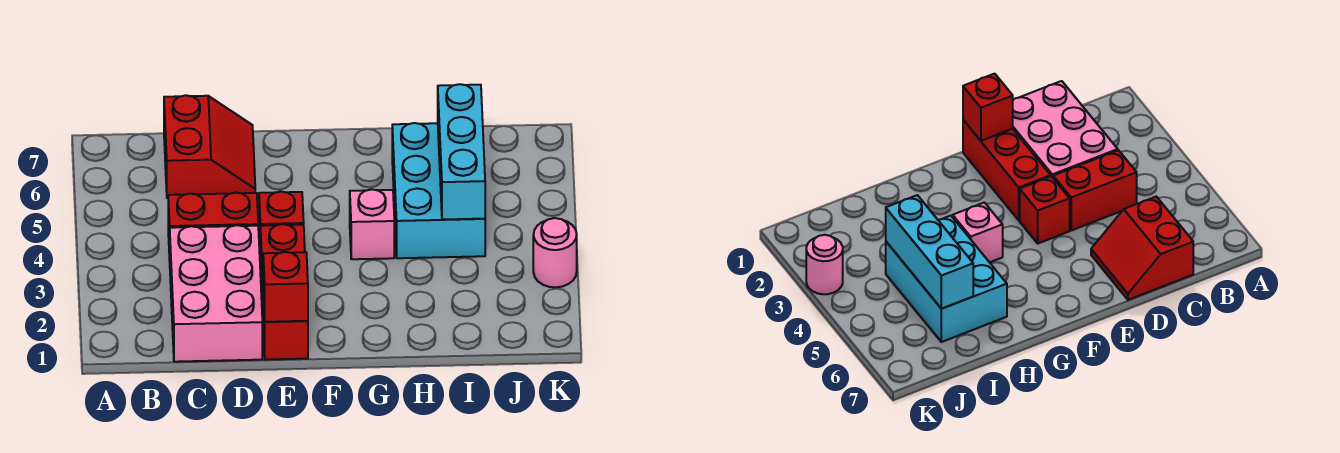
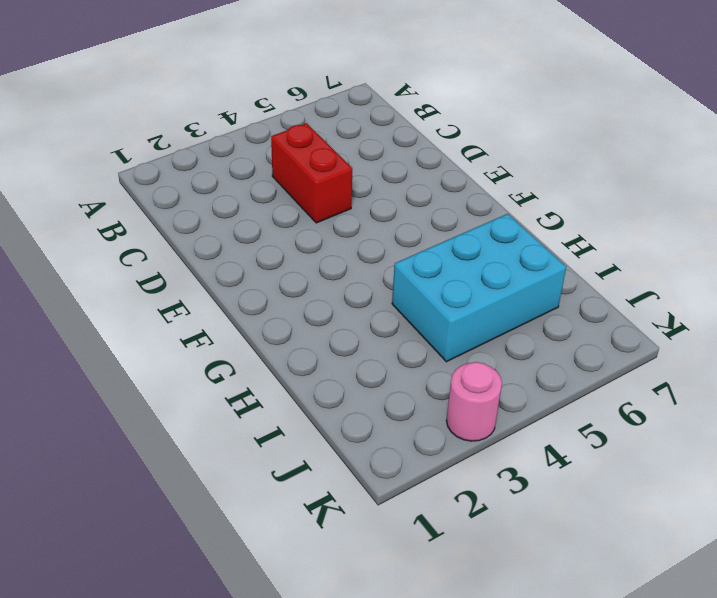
none -> pink 2x3 brick [170,225,262,362]
none -> red 2x2 slope [164,95,255,198]

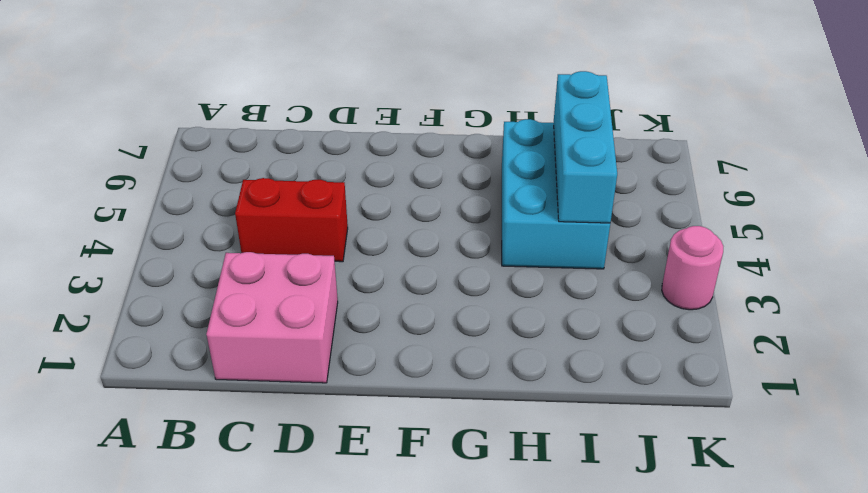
pink 2x2 brick [206,252,338,383] -> pink 2x3 brick [170,225,262,362]
none -> red 2x2 slope [164,95,255,198]
none -> red 1x3 brick [260,224,308,360]

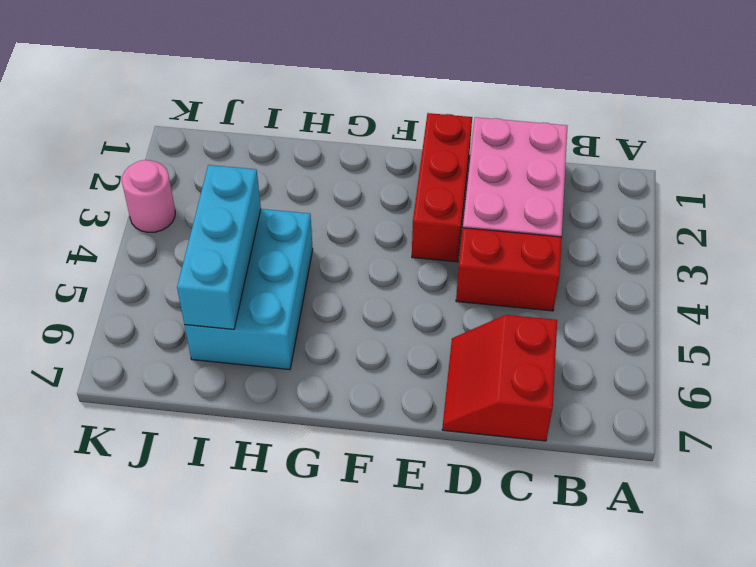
none -> red 1x1 brick [259,192,304,241]
none -> pink 1x1 brick [350,189,394,259]

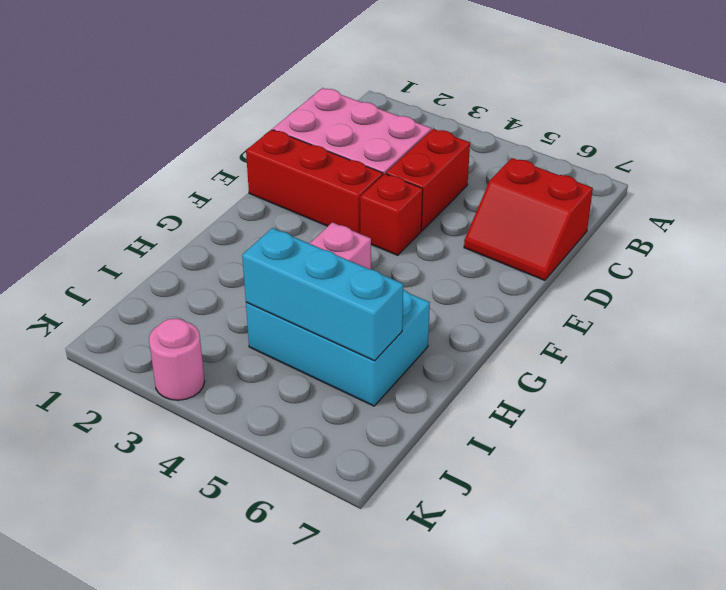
none -> red 1x1 brick [263,252,308,322]

